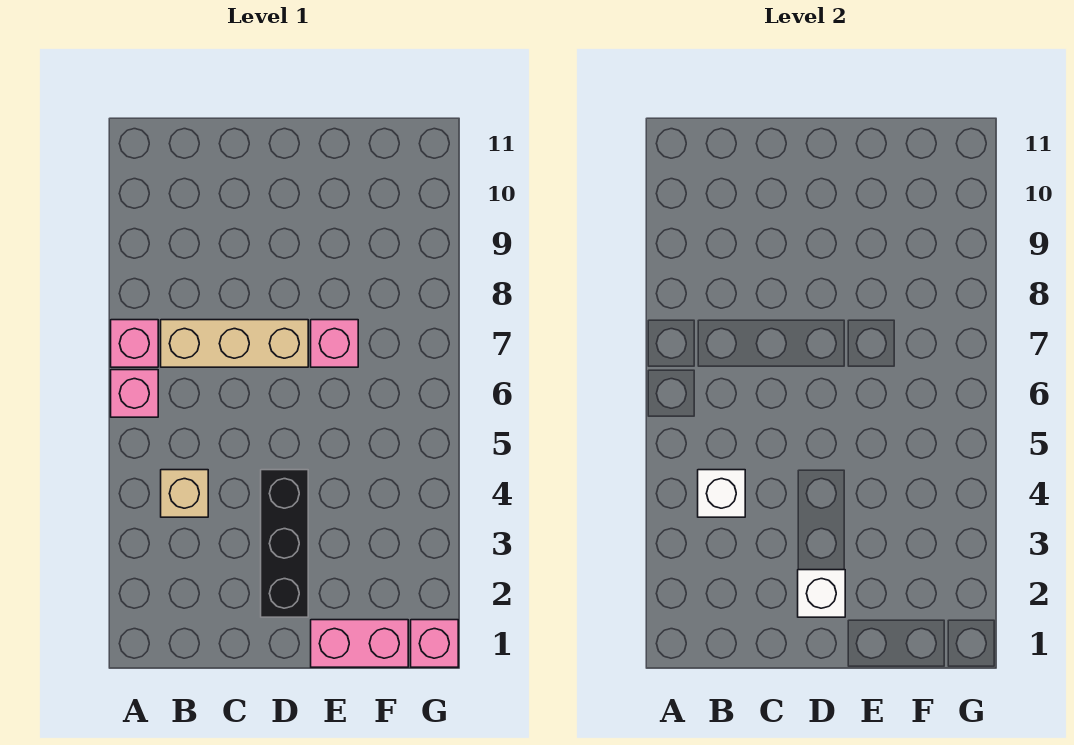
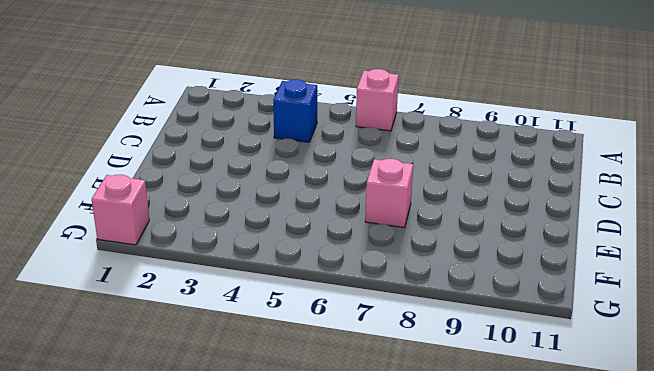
blue 1x1 brick [273,79,317,142] -> tan 1x1 brick [161,470,208,517]
none -> pink 1x1 brick [111,320,158,367]
none -> tan 1x3 brick [161,320,308,367]

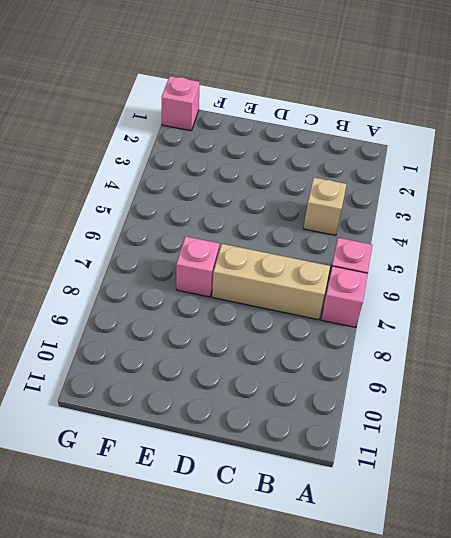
none -> black 1x3 brick [261,470,308,617]
none -> pink 1x2 brick [311,620,408,667]

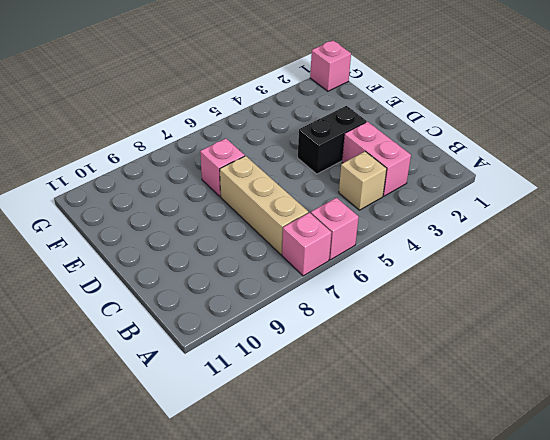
pink 1x2 brick [342,122,411,196] -> pink 1x2 brick moved to [311,620,408,667]
black 1x2 brick [298,106,367,174] -> black 1x3 brick [261,470,308,617]
none -> white 1x1 brick [698,470,745,517]
none -> white 1x1 brick [798,570,845,617]

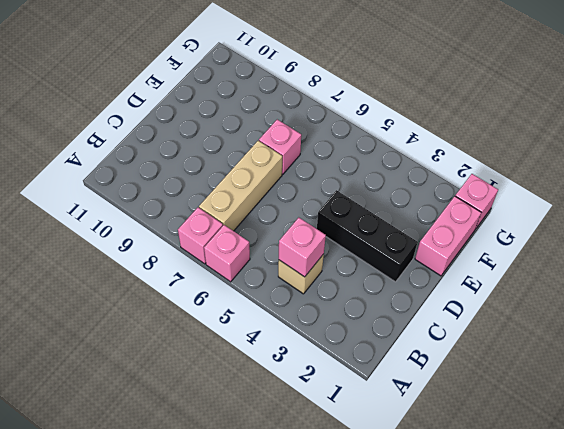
pink 1x1 brick [279,218,326,277] -> white 1x1 brick [698,470,745,517]
none -> white 1x1 brick [798,570,845,617]

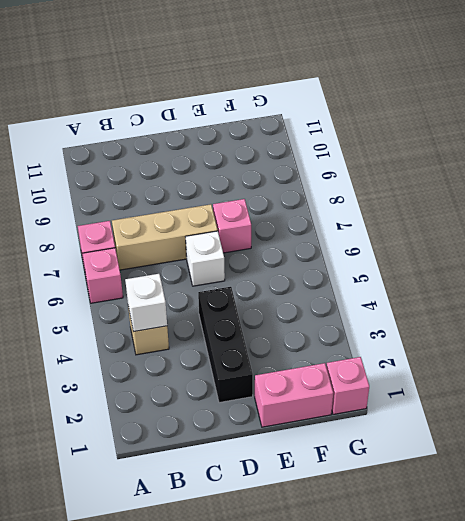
white 1x1 brick [186,231,225,286] -> white 1x1 brick moved to [798,570,845,617]

